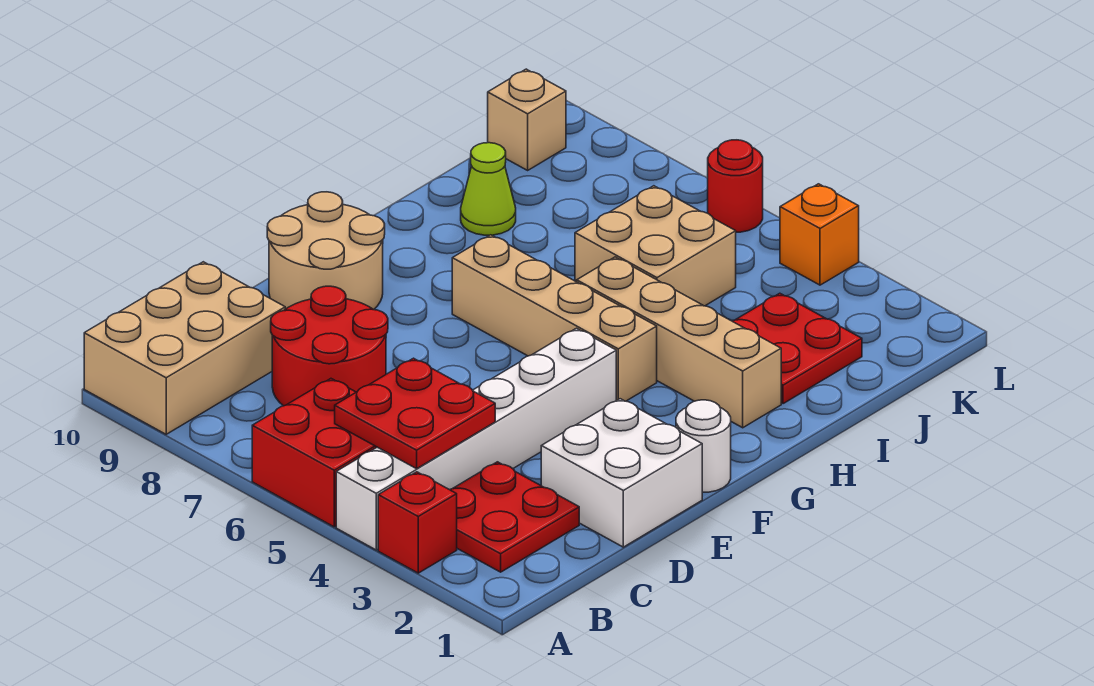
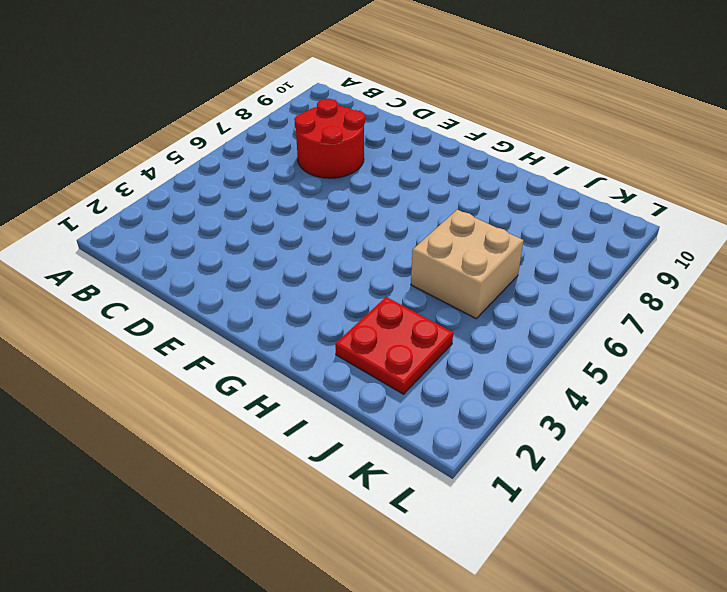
none -> red 1x1 brick [378,472,457,573]
none -> white 1x6 brick [336,328,616,550]
none -> red 2x2 brick [252,379,377,527]

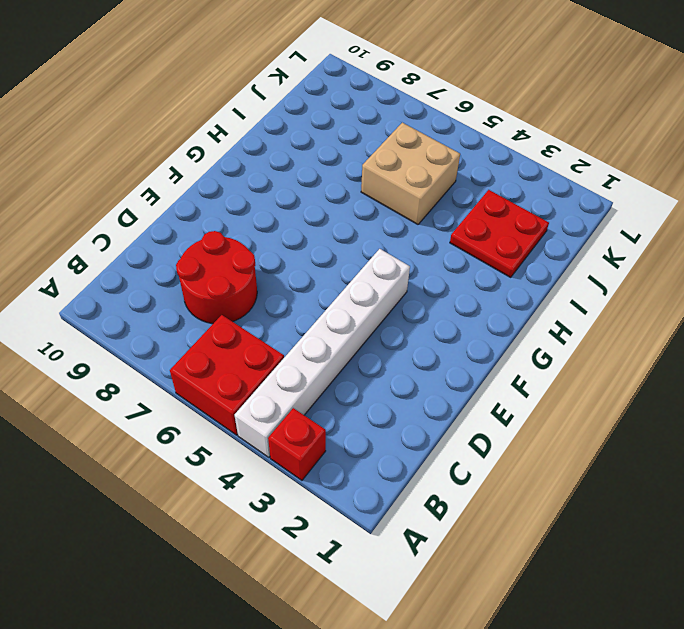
none -> tan 2x3 brick [84,262,285,434]
none -> red 2x2 plate [450,462,579,572]
none -> white 2x2 brick [541,399,702,547]

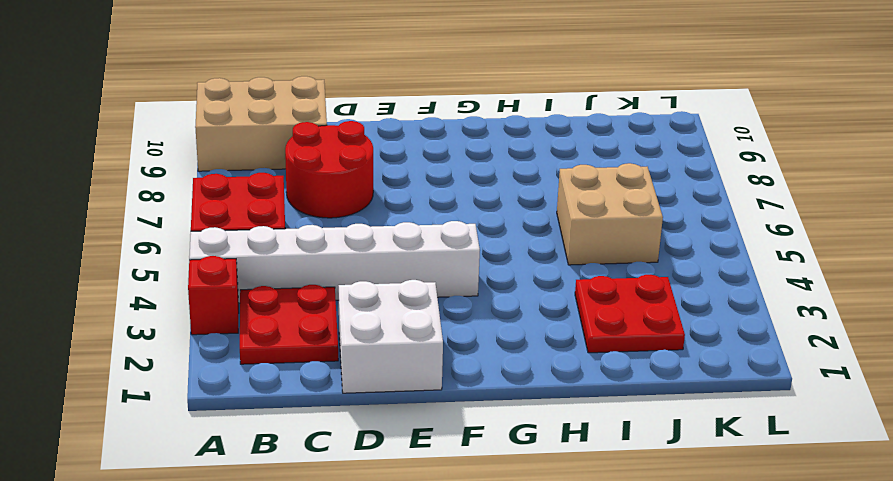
none -> tan 2x2 round brick [267,192,385,310]
none -> white 1x1 round brick [676,400,731,492]
none -> tan 1x4 brick [452,235,657,401]

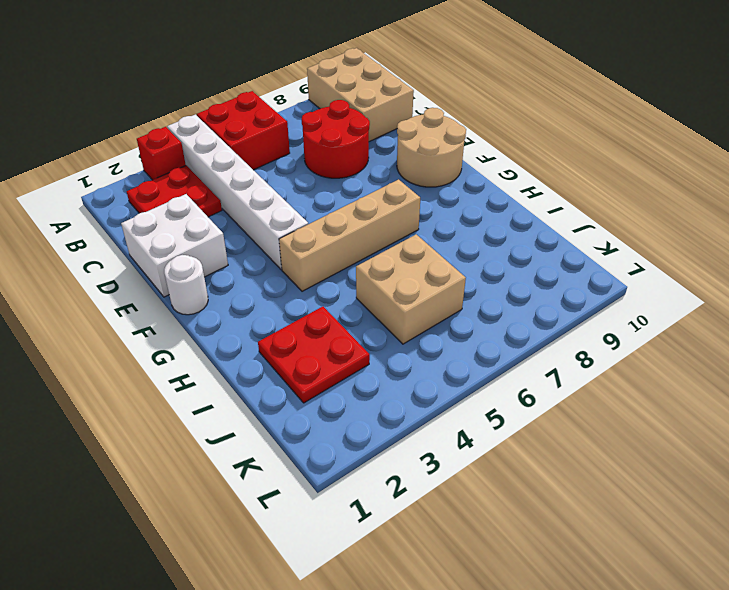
none -> tan 1x4 brick [577,257,781,428]
none -> lime 1x1 cone [461,143,516,235]
none -> tan 1x1 brick [488,69,566,170]

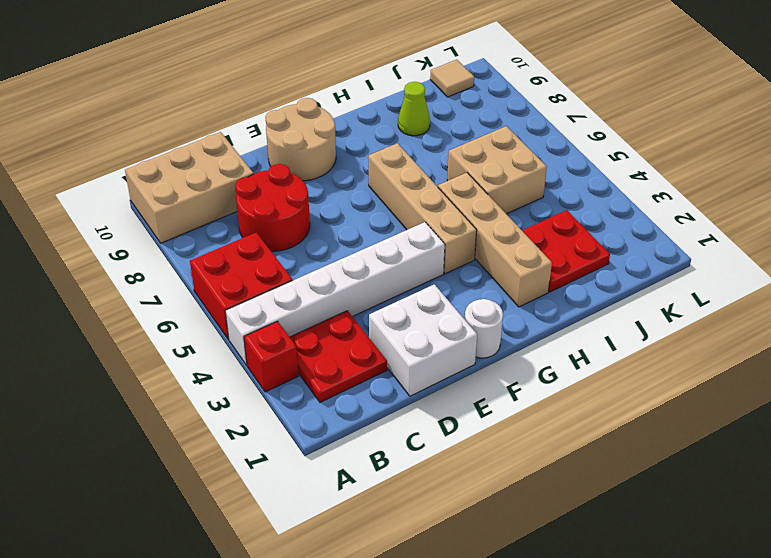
tan 1x1 tile [430,60,474,97] -> tan 1x1 brick [488,69,566,170]
none -> orange 1x1 brick [780,184,859,285]
none -> red 1x1 round brick [708,140,763,232]
none -> red 2x2 plate [335,358,495,469]

